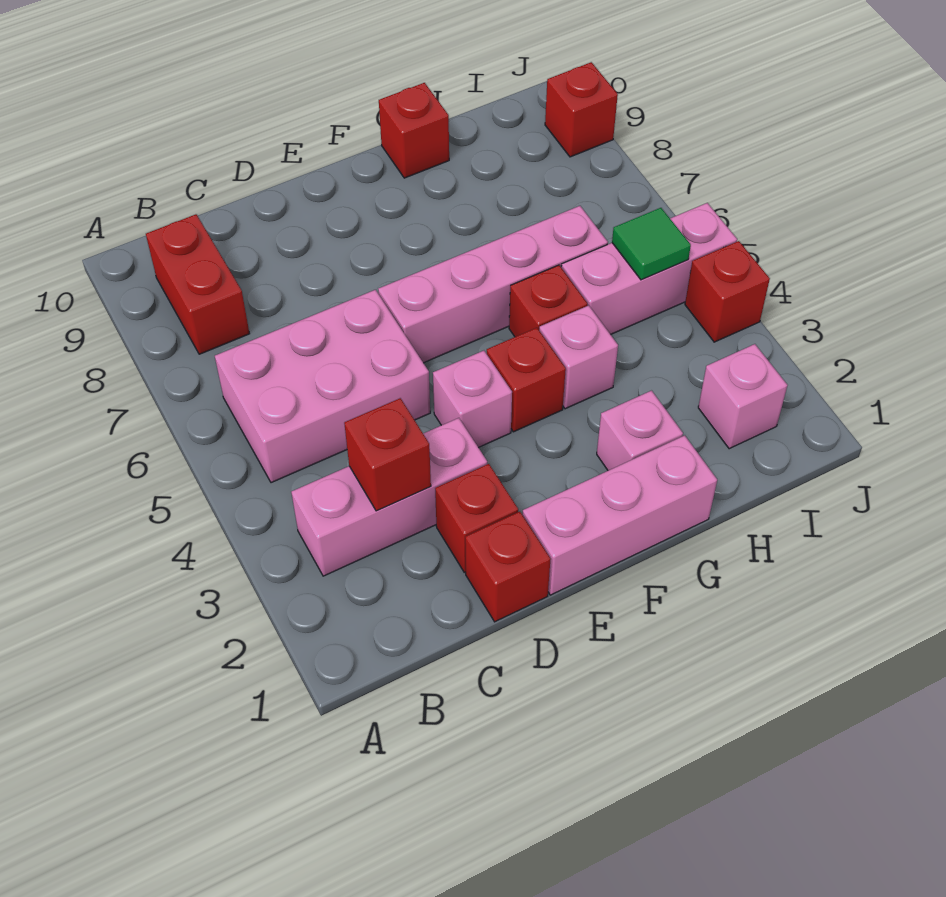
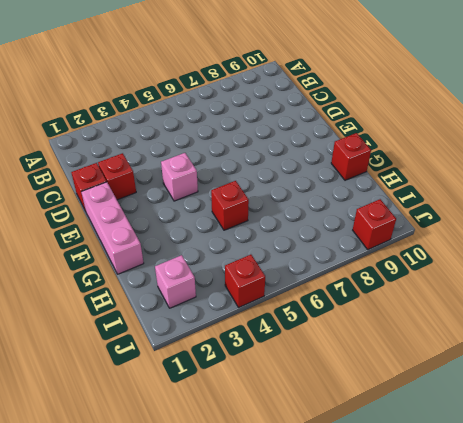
none -> pink 1x3 brick [291,418,487,576]
none -> pink 2x3 brick [215,290,430,483]
none -> red 1x2 brick [146,214,250,354]

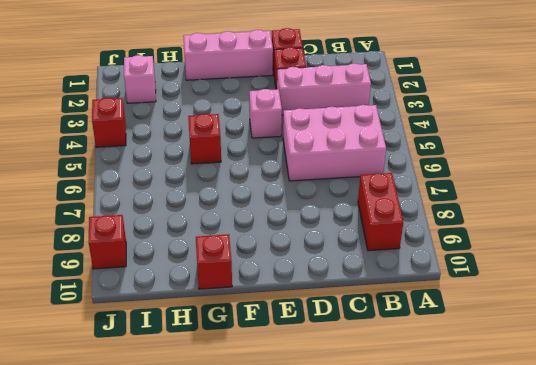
none -> pink 1x4 brick [378,206,608,363]
none -> red 1x1 brick [487,328,566,432]
none -> pink 1x1 brick [597,391,683,471]

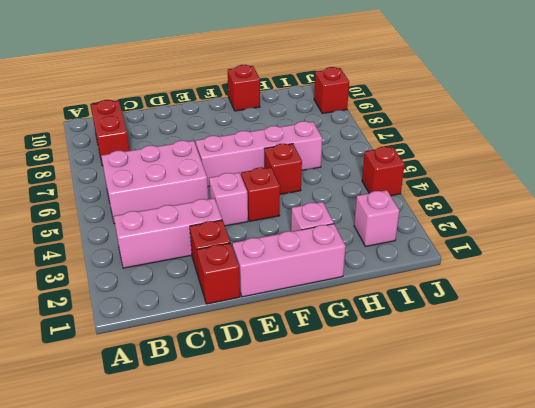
none -> pink 1x1 brick [539,305,618,409]
none -> pink 1x3 brick [561,203,737,335]
none -> red 1x1 brick [344,398,431,511]

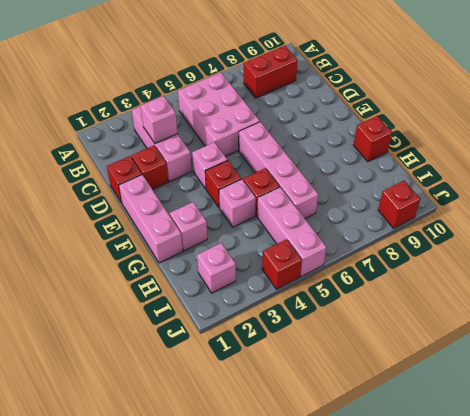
pink 1x1 brick [141,96,178,143] -> red 1x1 brick [344,398,431,511]
none -> green 1x1 tile [612,208,691,280]

